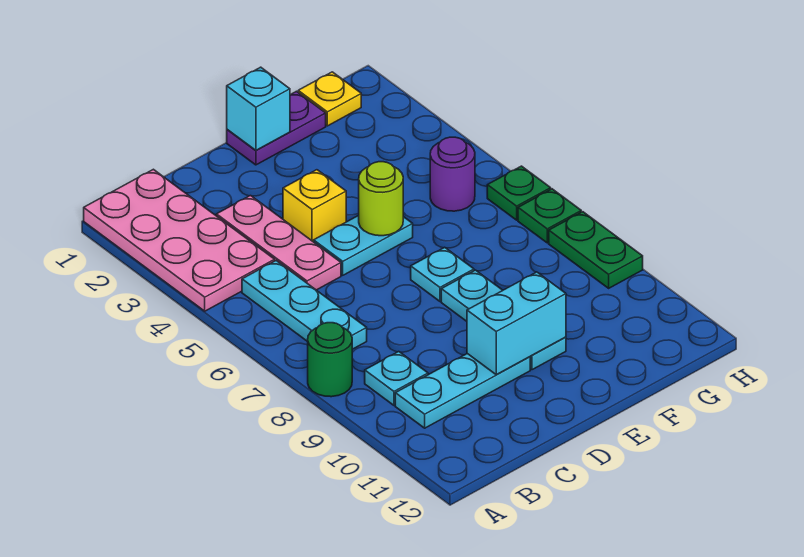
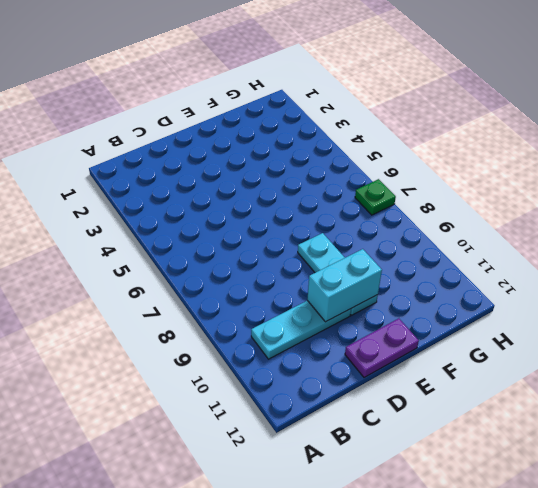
purple 1x2 plate [345,318,419,378] -> purple 1x2 plate moved to [227,91,326,165]
none -> pink 2x4 plate [84,169,275,311]
none -> green 1x1 round brick [308,323,352,397]
none -> cyan 1x3 plate [242,261,367,349]

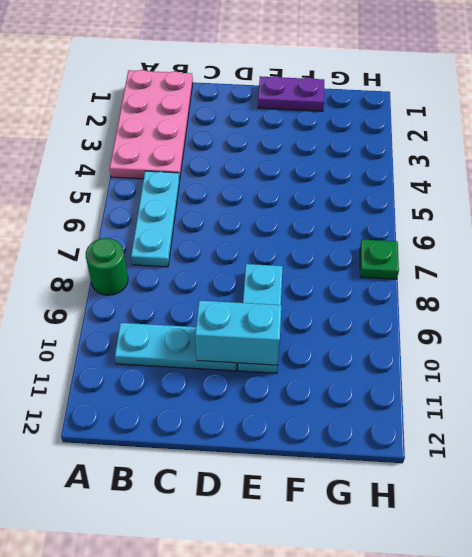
none -> cyan 1x1 plate [365,352,428,405]
none -> pink 1x3 plate [216,196,341,290]
none -> yellow 1x1 brick [283,170,346,242]

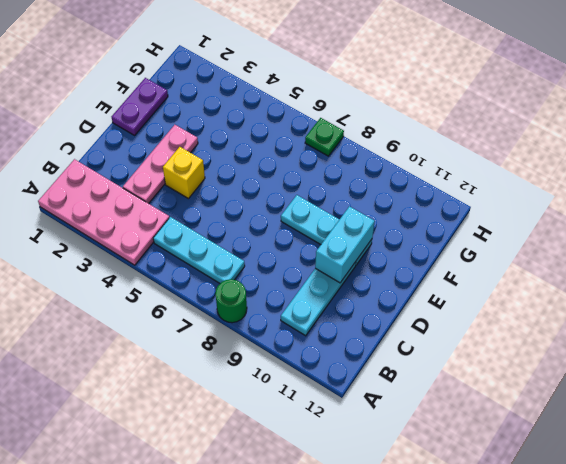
pink 1x3 plate [123,125,198,204] -> pink 1x3 plate turned to [216,196,341,290]
none -> cyan 1x1 plate [365,352,428,405]
none -> cyan 1x2 plate [314,215,413,275]
none -> cyan 1x1 plate [411,247,474,301]

